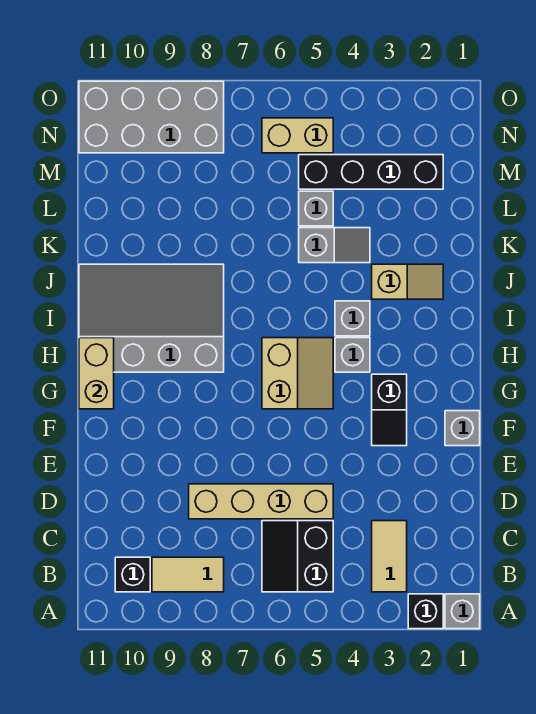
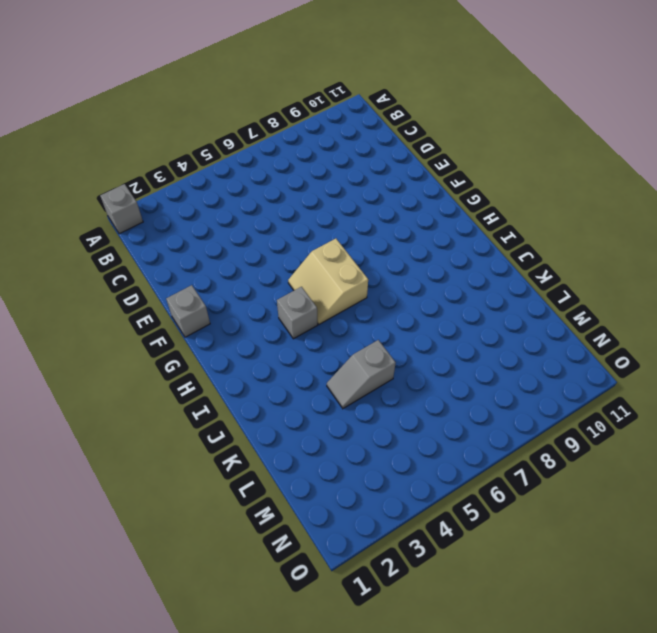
none -> black 1x1 brick [408,594,443,629]
none -> tan 1x2 tile [372,521,407,592]
none -> black 2x2 slope [262,521,333,592]

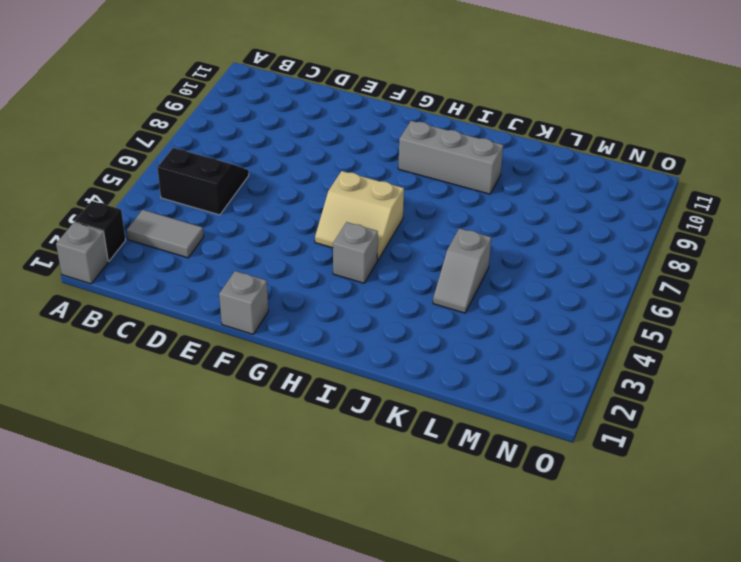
grey 1x2 tile [127,210,204,258] -> tan 1x2 tile [372,521,407,592]
grey 1x3 brick [398,121,503,194] -> grey 3x4 slope [79,264,224,372]
none -> tan 1x2 tile [152,557,224,592]
none -> black 1x1 brick [115,557,150,592]
none -> tan 1x4 brick [189,484,333,519]

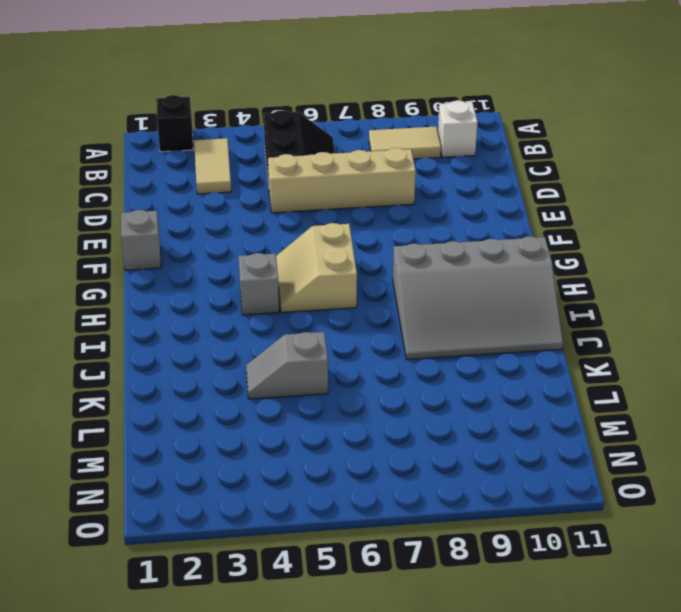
white 1x1 brick [438,100,478,157] -> black 1x1 brick [115,557,150,592]
none -> grey 1x1 brick [445,594,480,629]
none -> black 1x2 slope [372,374,407,446]
none -> grey 1x1 brick [335,301,370,336]

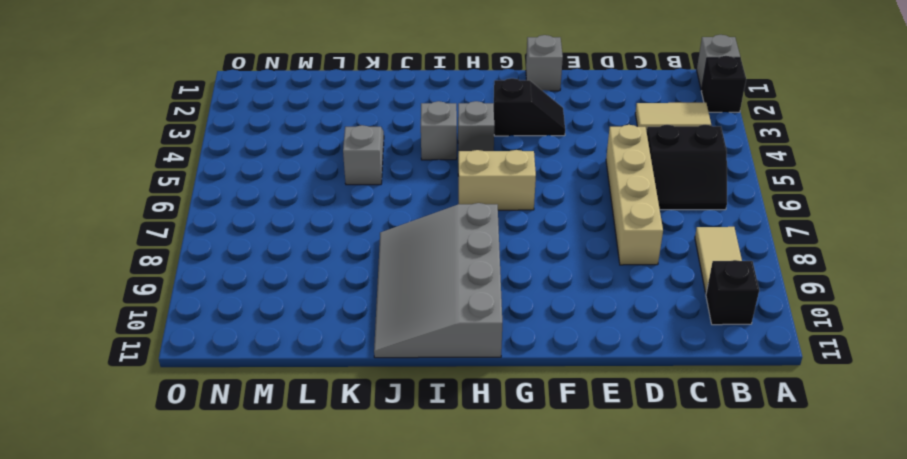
none -> tan 1x2 slope [372,264,443,299]
none -> grey 1x1 brick [299,191,333,226]
none -> black 1x4 brick [299,155,443,189]

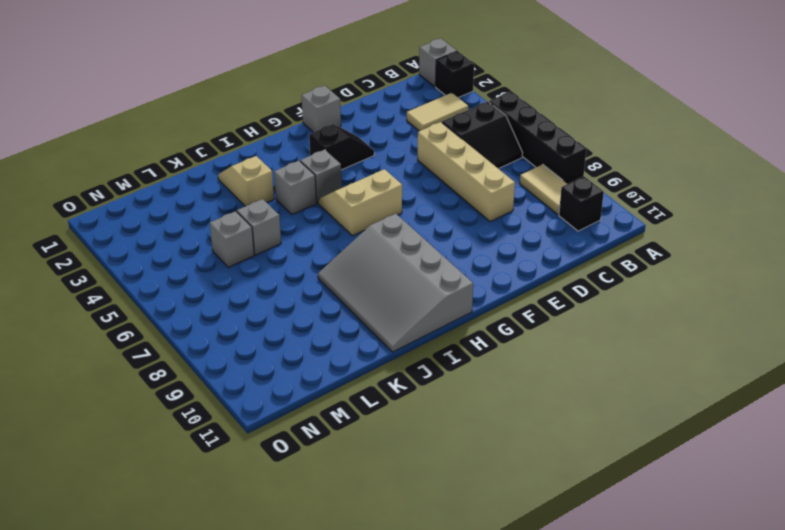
black 1x4 brick [489,92,586,184] -> black 1x4 brick moved to [299,155,443,189]
none -> tan 1x2 brick [262,118,333,153]
none -> grey 2x4 brick [79,81,224,153]
none -> tan 1x2 brick [79,338,114,409]

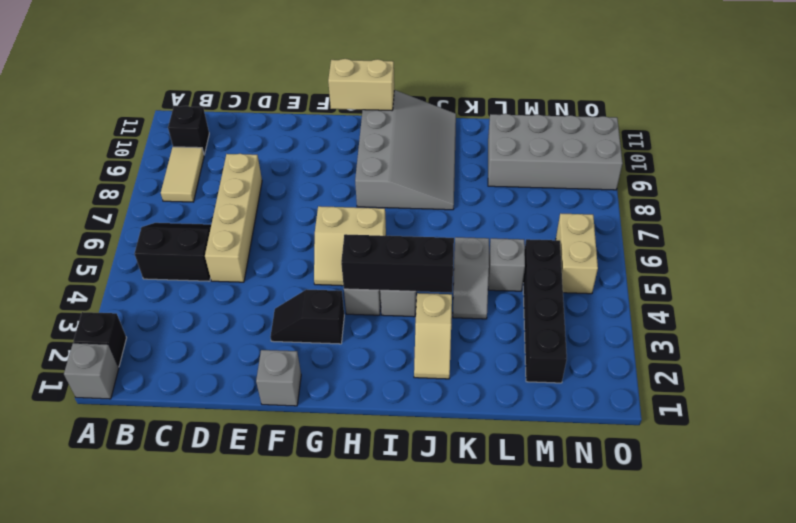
black 1x3 brick [341,234,454,293] -> none
grey 2x4 brick [488,114,622,190] -> grey 2x4 brick turned to [79,81,224,153]
none -> tan 1x2 tile [372,521,407,592]

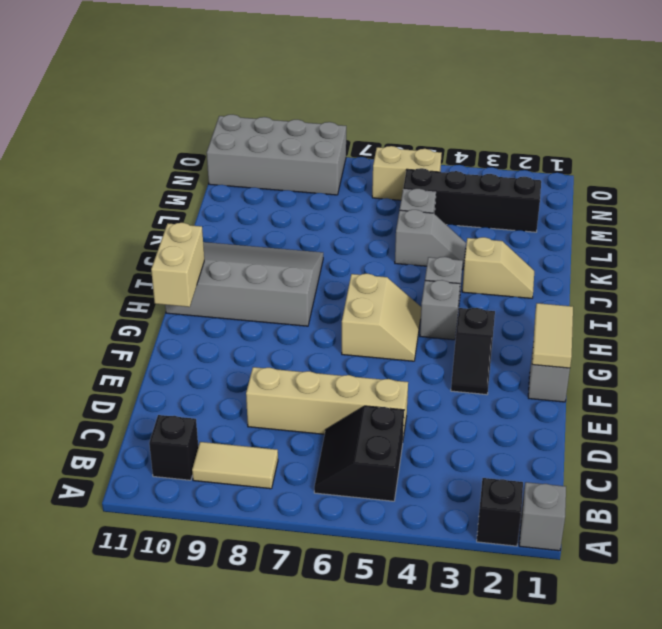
tan 1x2 tile [532,303,573,368] -> tan 1x2 tile moved to [372,521,407,592]

